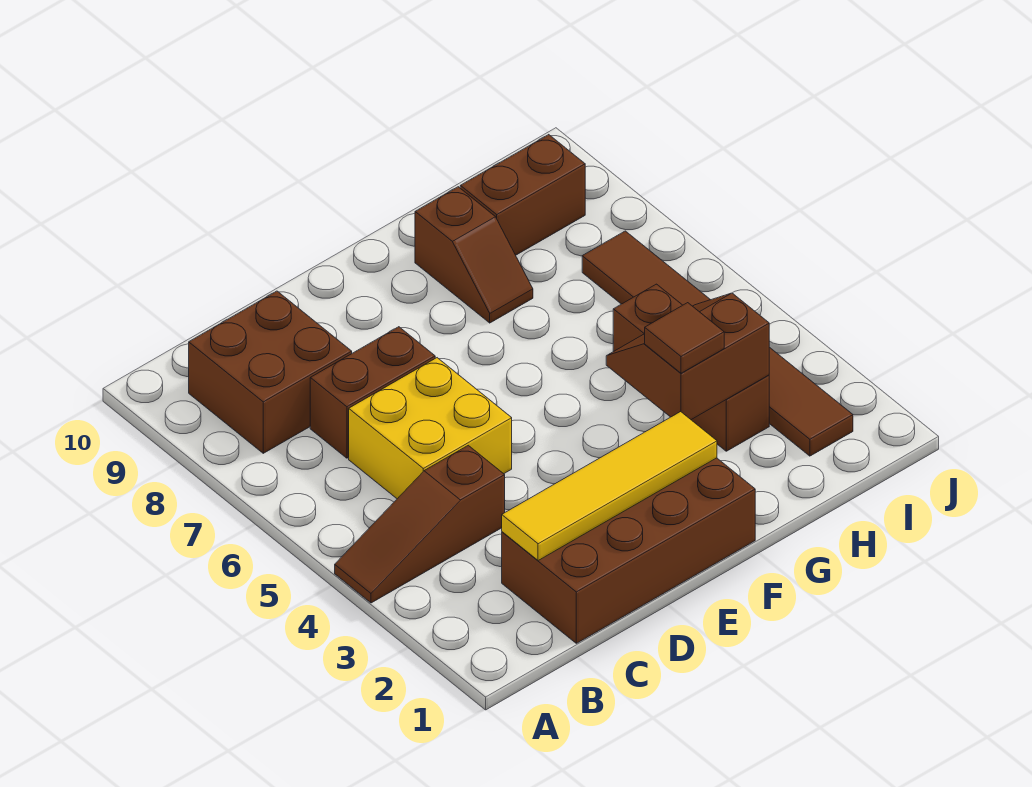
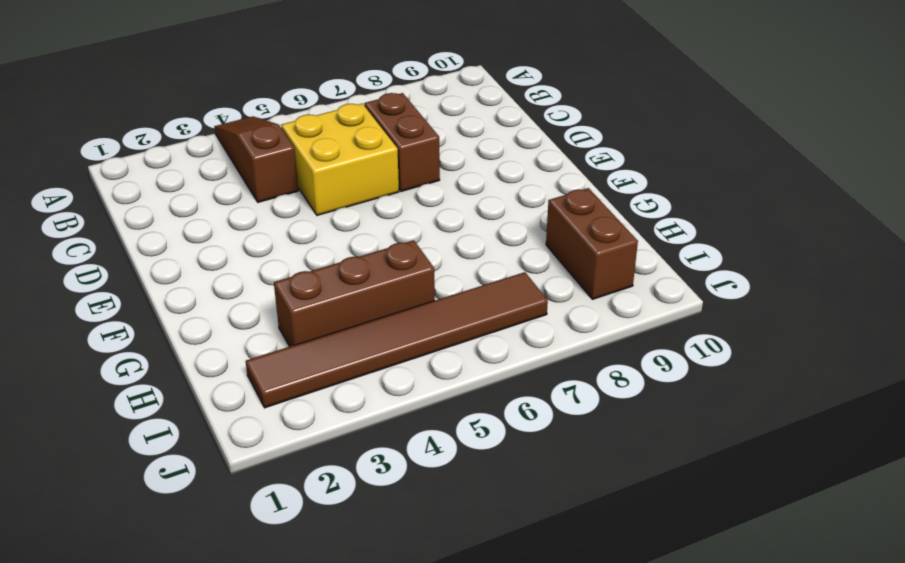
none -> brown 2x2 brick [189,291,352,453]
none -> brown 2x4 brick [502,458,755,643]
none -> brown 1x2 slope [415,187,533,323]

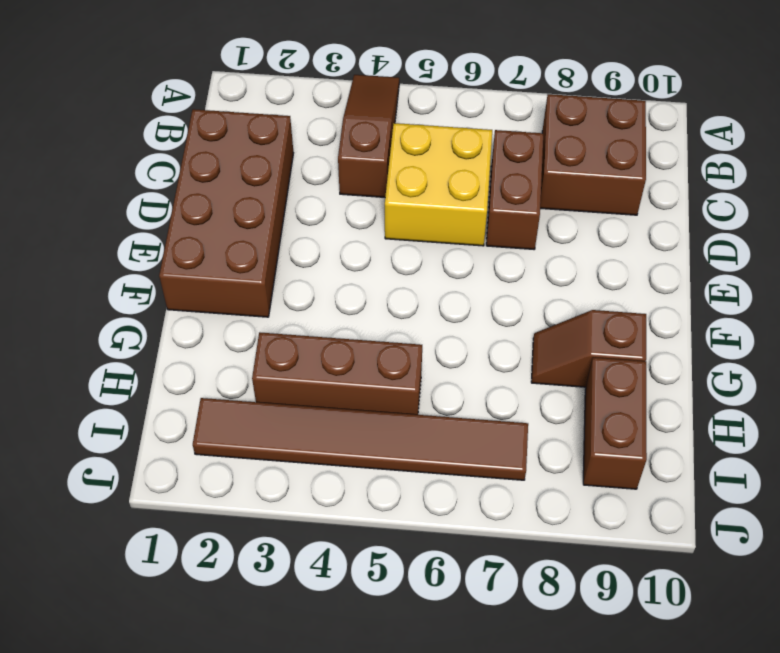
none -> yellow 1x4 tile [502,412,717,561]
none -> brown 2x2 slope [606,293,769,420]
none -> brown 1x1 tile [645,303,724,373]

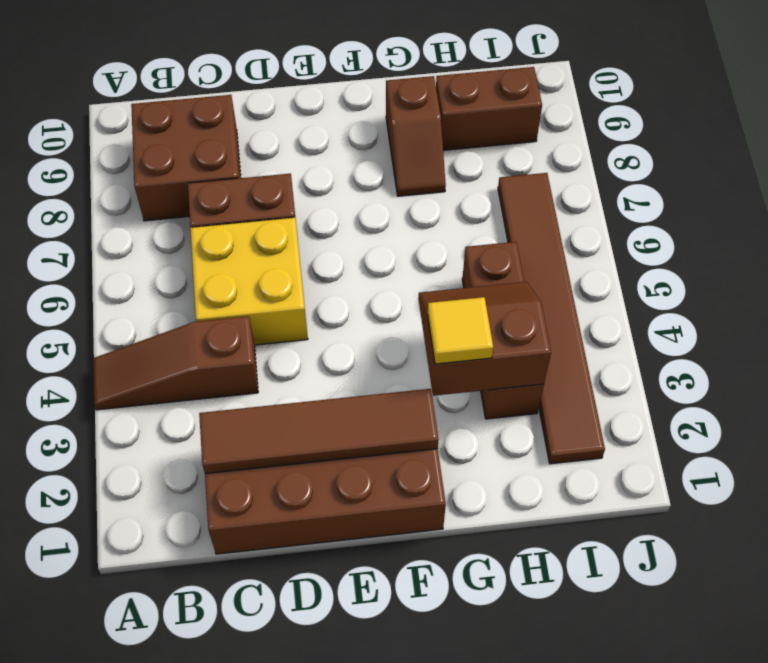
brown 1x4 tile [199,389,439,474] -> yellow 1x4 tile [502,412,717,561]
yellow 1x1 tile [427,297,493,364] -> brown 1x1 tile [645,303,724,373]

